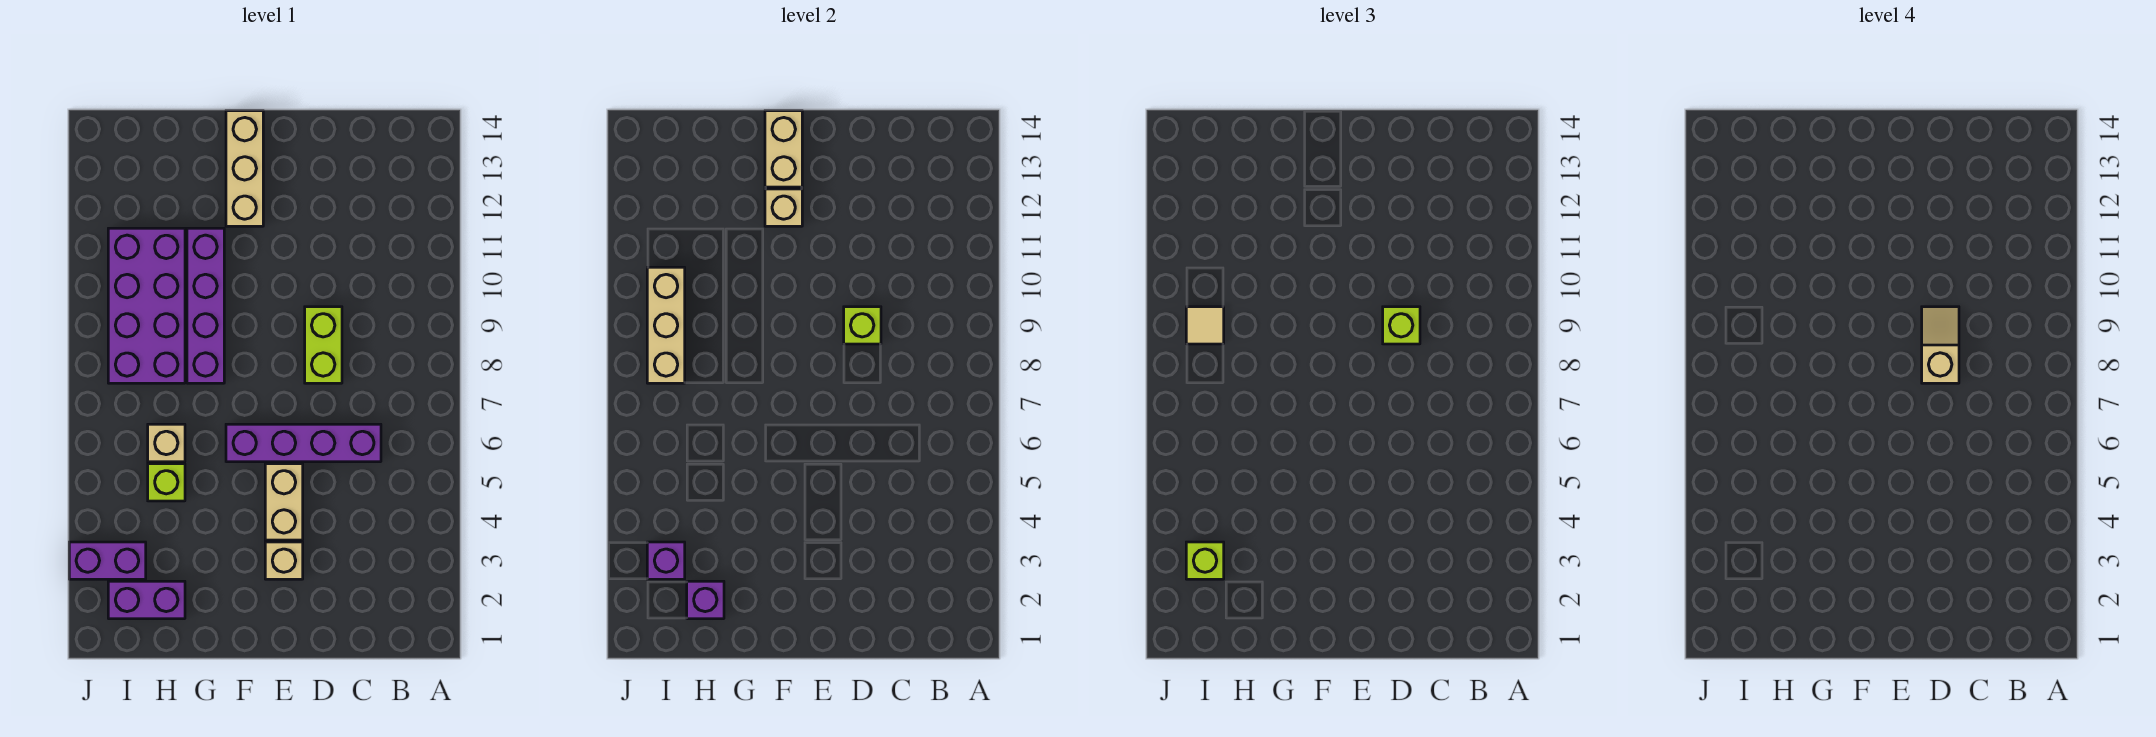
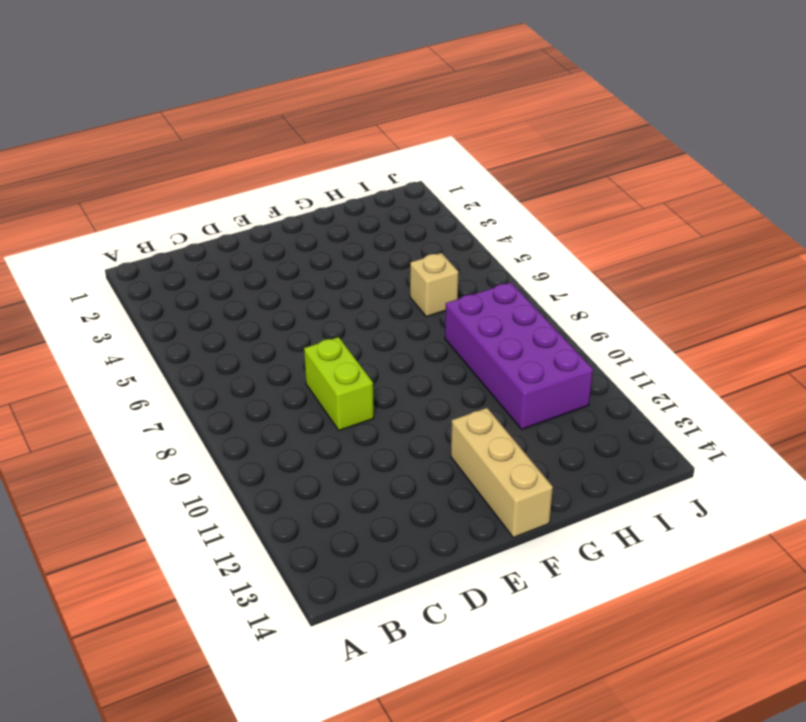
none -> purple 1x4 brick [226,424,381,462]
none -> tan 1x1 brick [265,542,303,579]
none -> tan 1x2 brick [265,464,303,540]

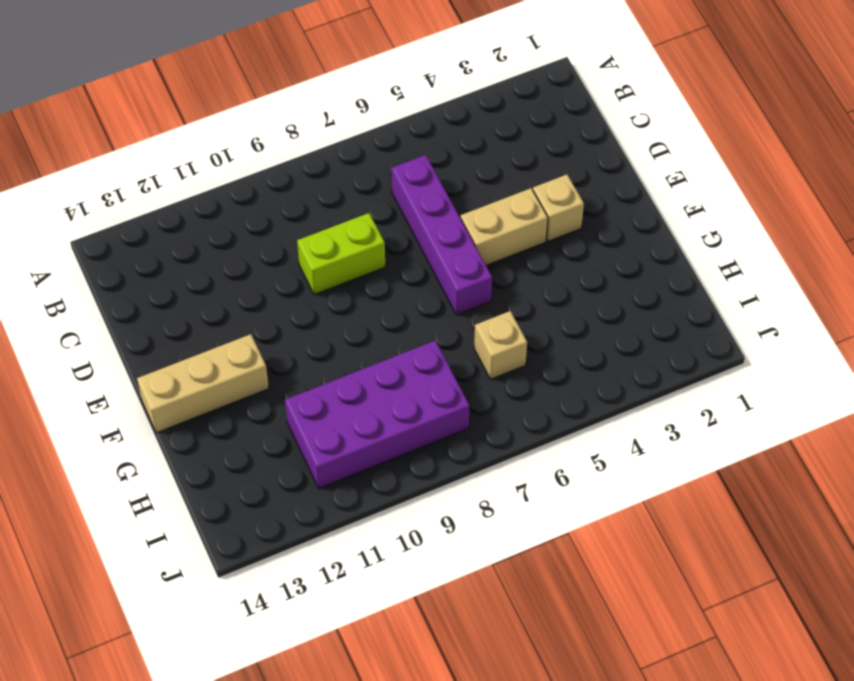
none -> purple 1x4 brick [187,228,224,383]
none -> purple 1x2 brick [108,581,185,619]
none -> lime 1x1 brick [148,464,185,501]

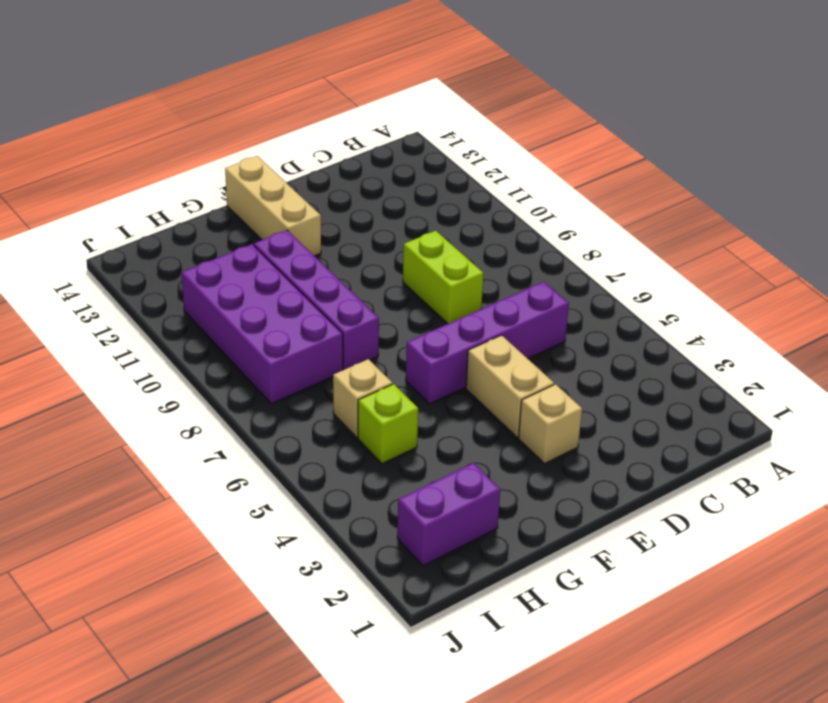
none -> purple 1x2 brick [69,542,146,579]
none -> lime 1x1 brick [844,307,881,344]
none -> tan 1x1 brick [765,189,802,226]

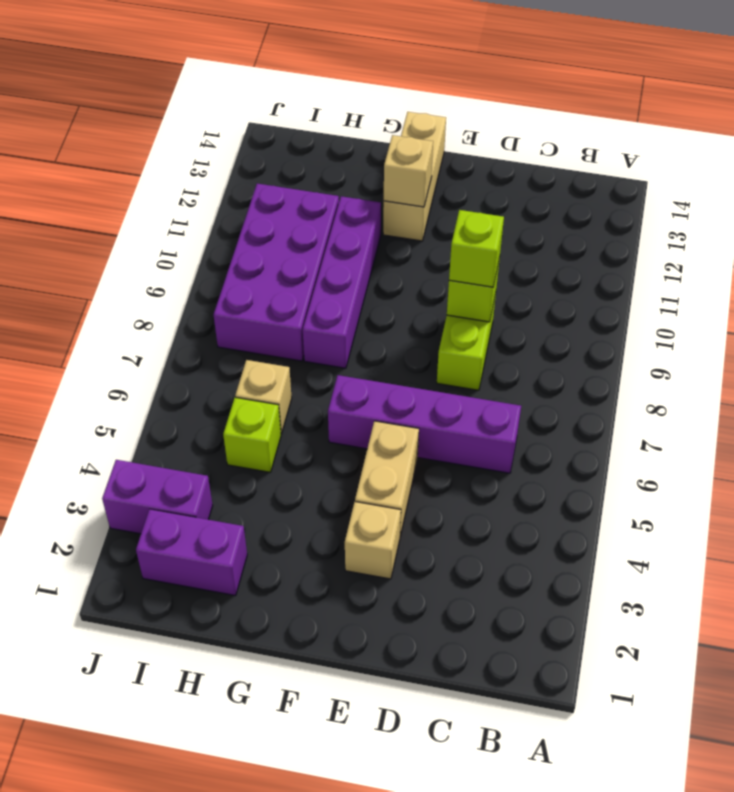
none -> tan 1x2 brick [765,111,802,187]
none -> purple 1x1 brick [687,581,724,619]
none -> purple 1x1 brick [647,542,685,579]

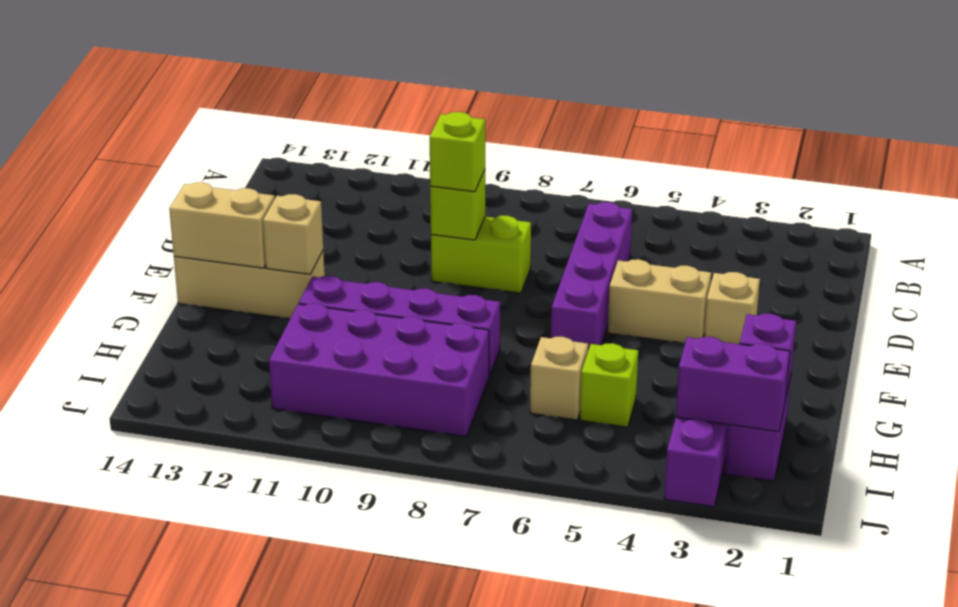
purple 1x2 brick [676,337,790,432] -> purple 1x1 brick [647,542,685,579]
none -> tan 1x3 brick [647,267,685,383]
none -> lime 1x1 brick [1186,542,1224,579]
none -> tan 1x1 tile [1186,307,1224,344]

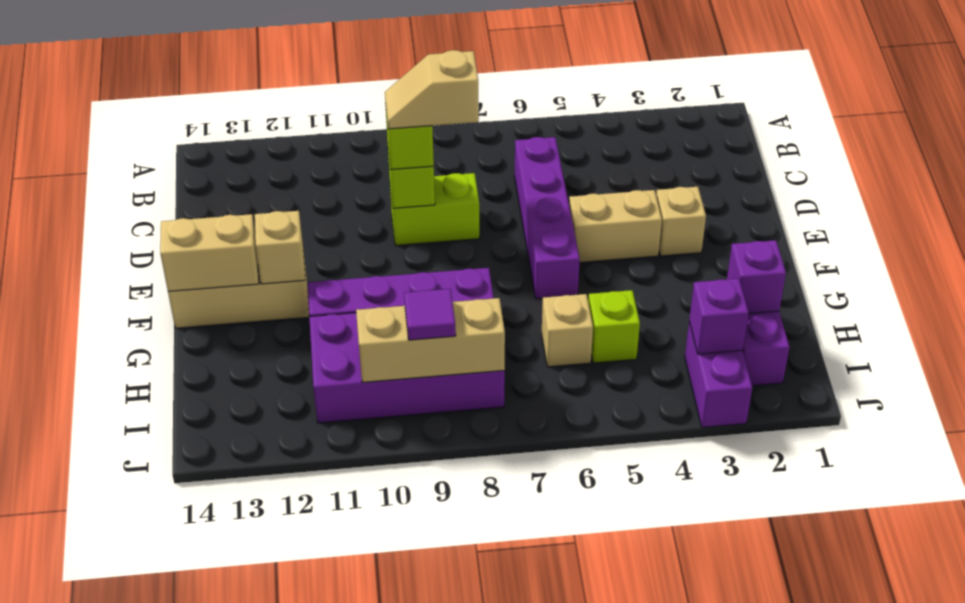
purple 1x1 tile [404,289,456,340] -> tan 1x1 tile [1186,307,1224,344]
none -> lime 1x1 brick [1186,542,1224,579]

